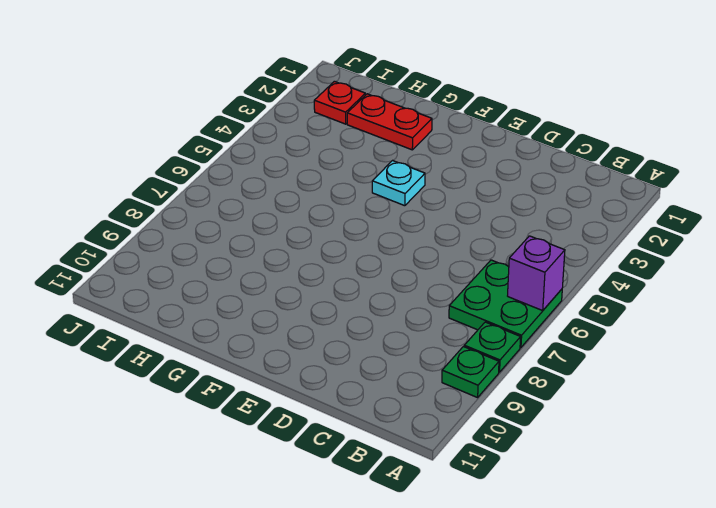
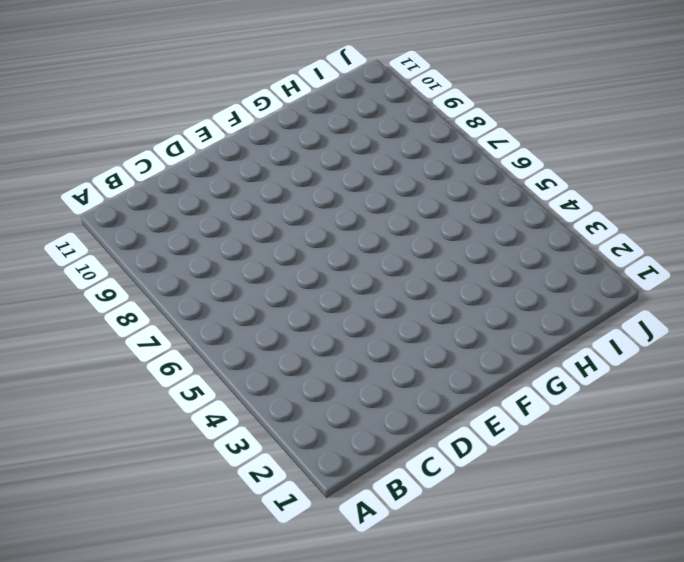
none -> green 2x2 plate [449,260,562,348]
none -> green 1x1 plate [464,322,521,372]

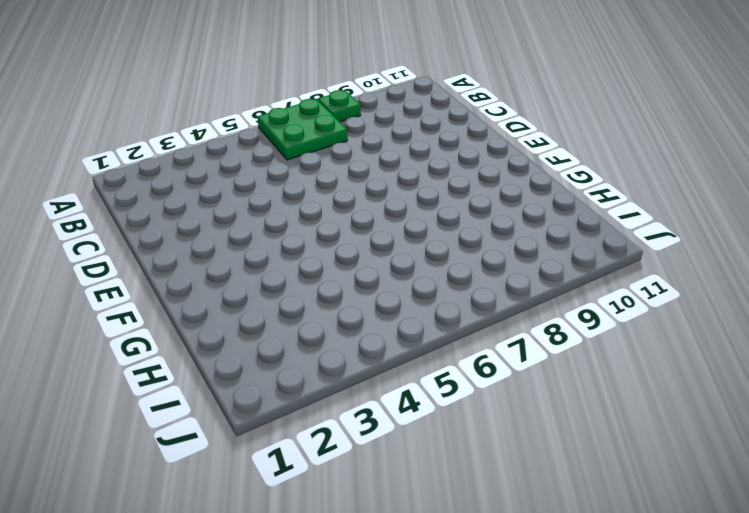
none -> green 1x1 plate [442,347,499,398]
none -> cyan 1x1 plate [372,160,425,206]

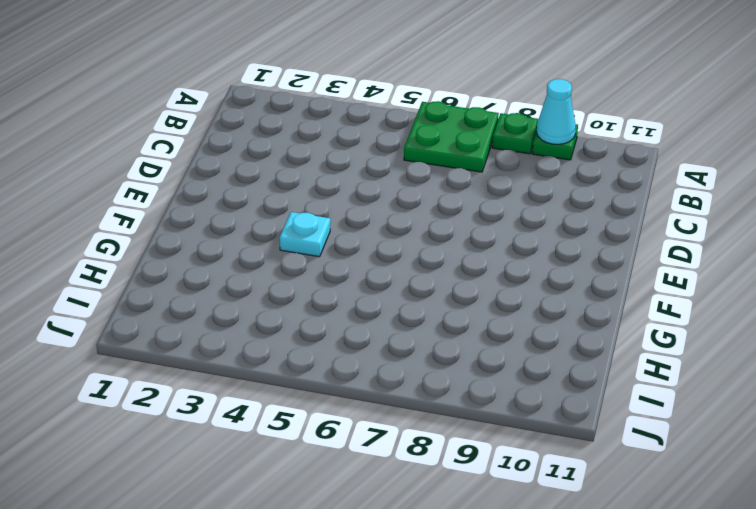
cyan 1x1 cone [537,79,576,144] -> none
none -> red 1x2 plate [347,94,432,150]
none -> red 1x1 plate [314,81,365,124]

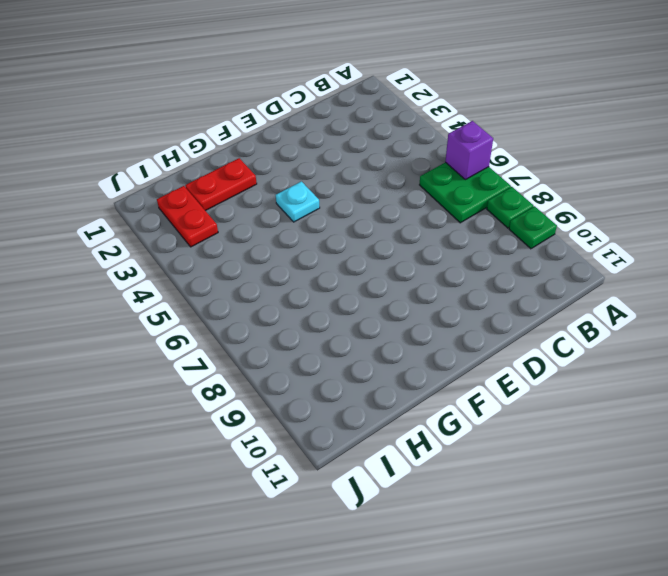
red 1x2 plate [157,186,218,247] -> red 1x1 plate [314,81,365,124]

